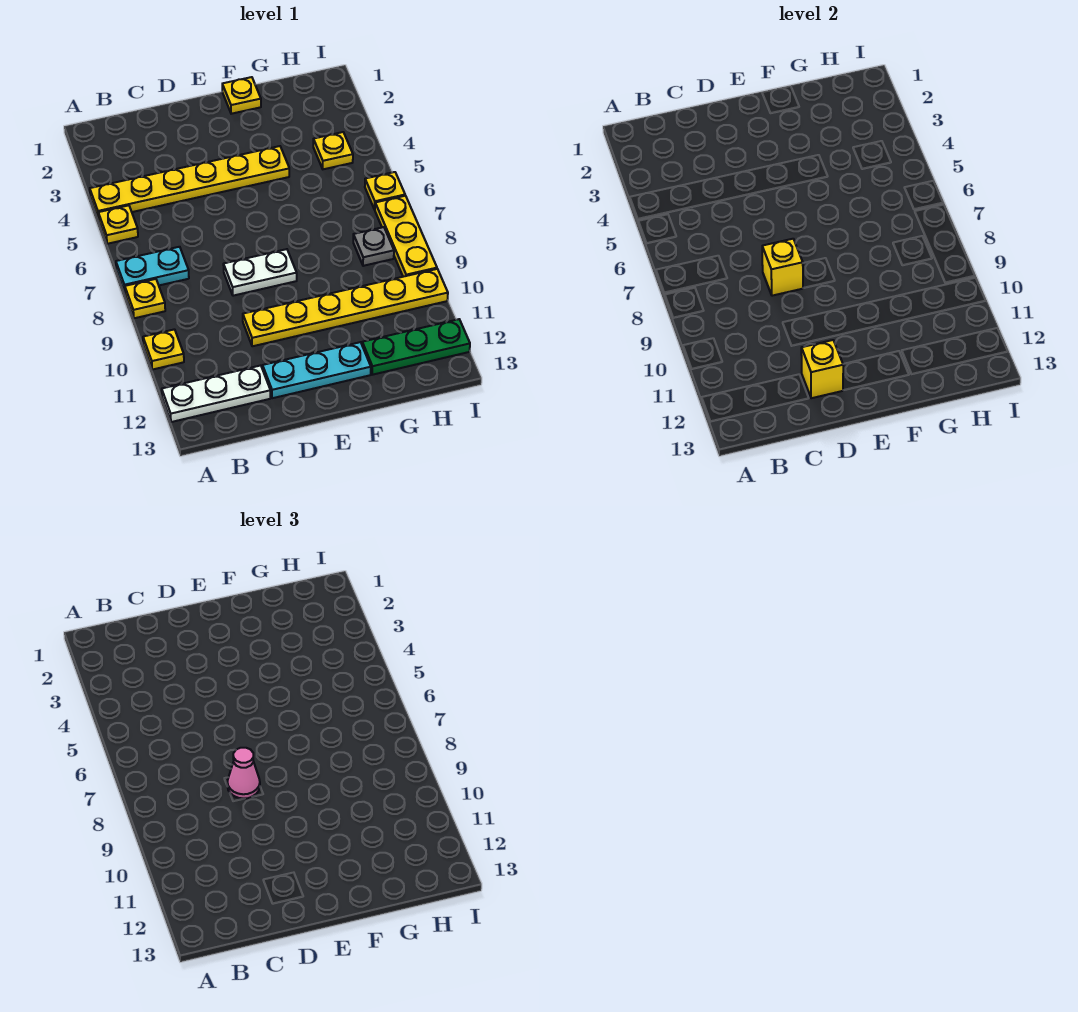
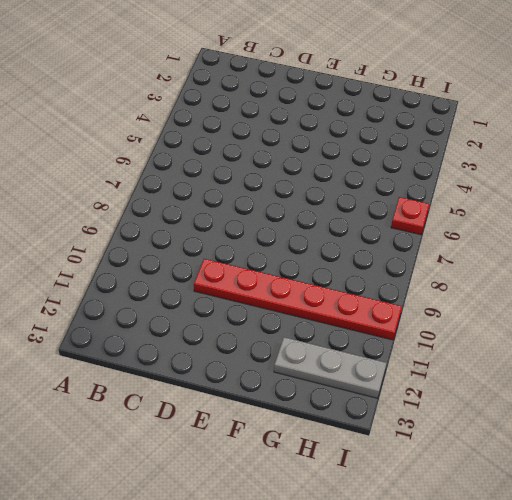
red 1x6 plate [194,259,402,340] -> yellow 1x6 plate [243,269,448,346]
grey 1x3 plate [274,337,386,398] -> green 1x3 plate [362,319,470,375]
red 1x1 plate [391,197,429,235] -> yellow 1x1 plate [365,172,405,210]
none -> yellow 1x6 plate [90,146,289,219]
none -> yellow 1x1 plate [98,205,138,244]
none -> cyan 1x2 plate [116,247,189,292]

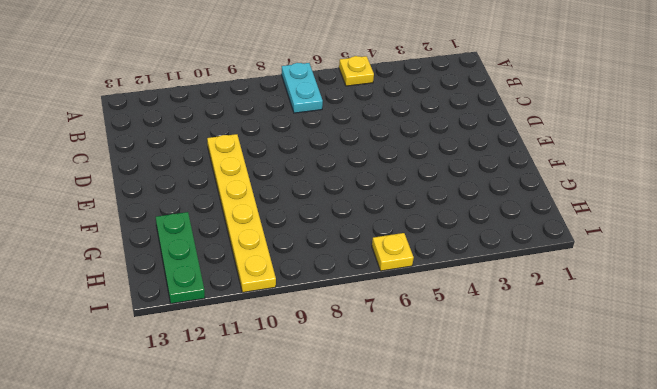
none -> yellow 1x6 plate [90,146,289,219]
none -> yellow 1x1 plate [125,279,165,318]
none -> yellow 1x1 plate [143,329,184,370]

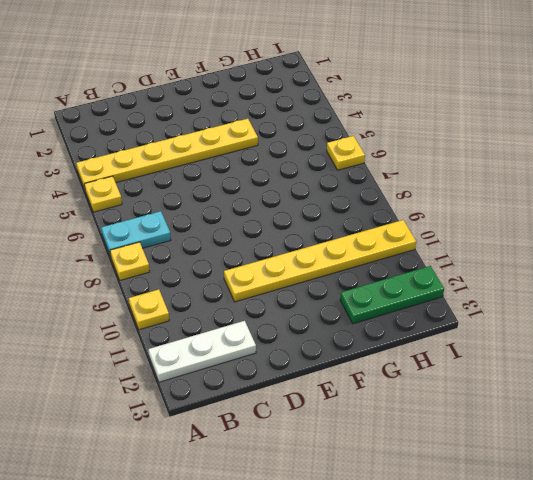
none -> white 1x2 plate [223,249,297,296]
none -> cyan 1x3 plate [263,342,371,398]
none -> yellow 1x1 plate [222,77,261,114]

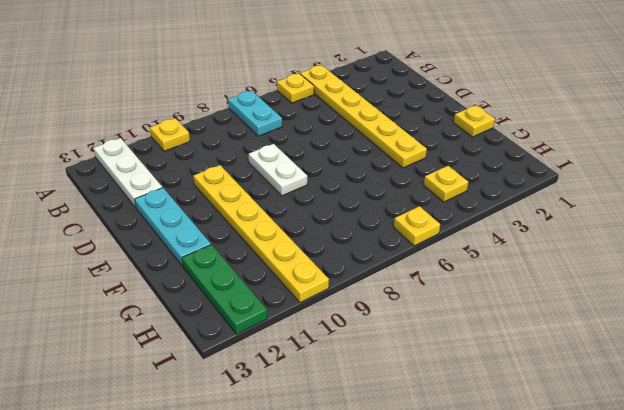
none -> yellow 1x1 plate [125,279,165,318]
none -> grey 1x1 plate [353,227,394,266]
none -> yellow 1x3 plate [375,196,437,277]

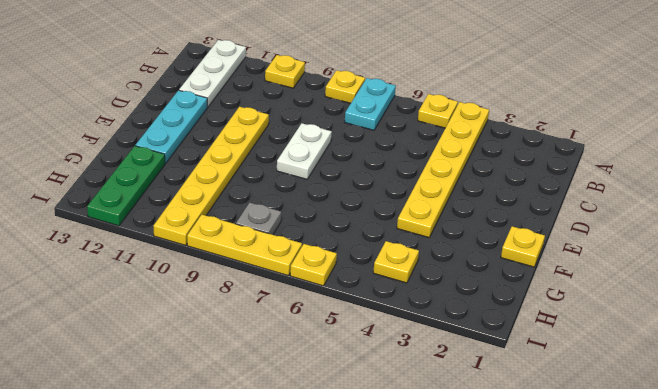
none -> yellow 1x1 brick [762,239,803,296]
none -> yellow 1x1 brick [801,340,843,398]
none -> pink 1x1 cone [227,748,260,799]

